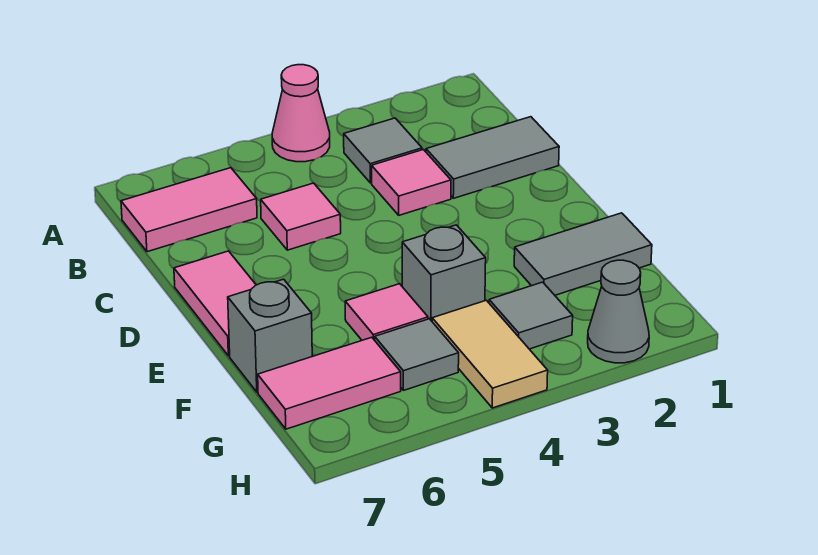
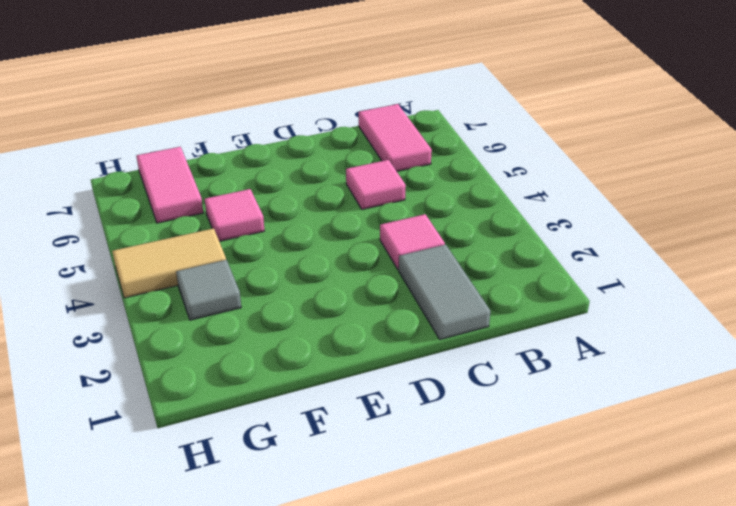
none -> pink 1x1 cone [272,65,330,162]
none -> grey 1x1 tile [344,118,422,183]
none -> pink 1x2 tile [174,251,256,356]

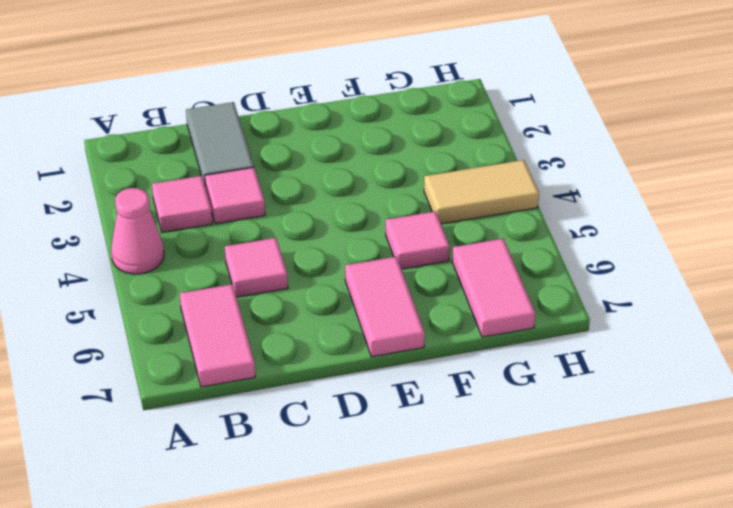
pink 1x1 tile [152,176,212,232] -> grey 1x1 tile [344,118,422,183]
pink 1x2 tile [345,257,425,357] -> pink 1x2 tile turned to [174,251,256,356]
none -> grey 1x2 tile [514,213,652,295]
none -> grey 1x1 brick [402,225,486,321]
none -> grey 1x1 brick [228,279,312,392]

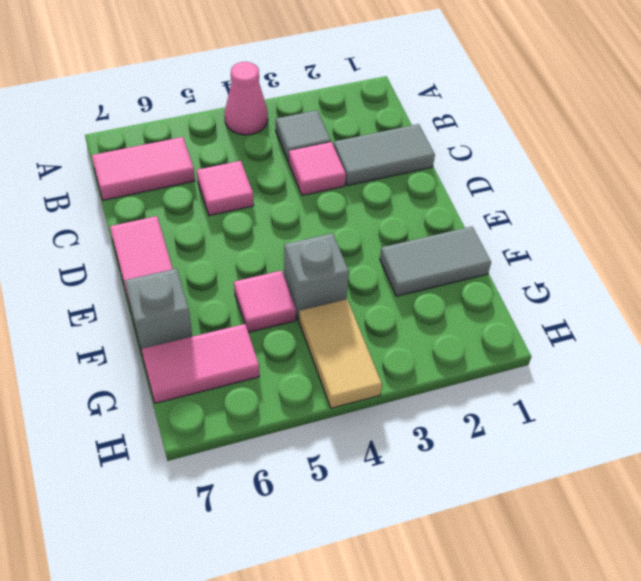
none -> grey 1x1 tile [489,282,573,349]
none -> grey 1x1 tile [375,319,459,390]
none -> grey 1x1 cone [588,260,649,363]

